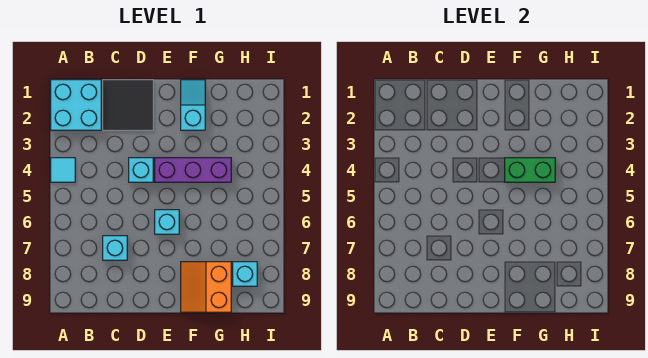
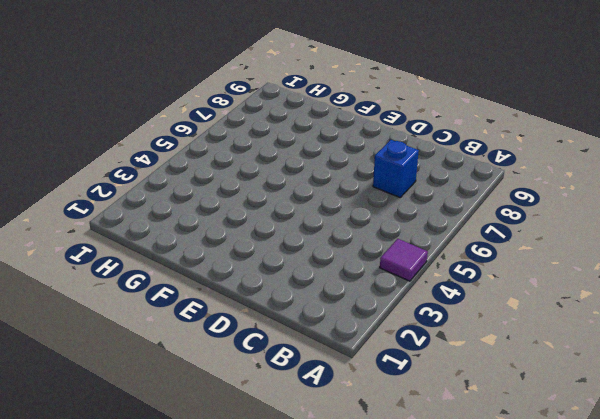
purple 1x1 tile [380,239,428,281] -> cyan 1x1 tile [51,158,75,182]
blue 1x1 brick [373,140,419,197] -> cyan 1x1 brick [103,236,127,260]
none -> cyan 2x2 brick [51,80,101,130]
none -> black 2x2 tile [103,80,153,130]

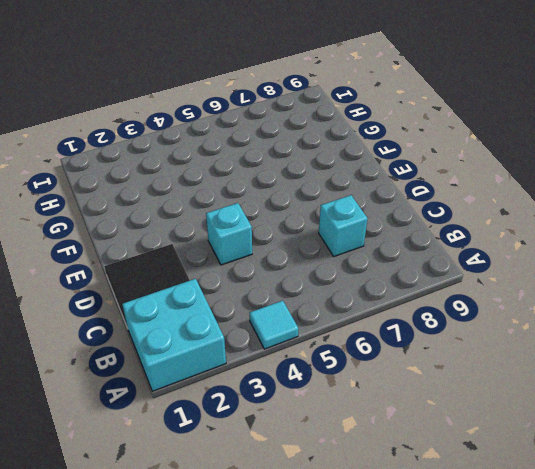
none -> purple 1x3 brick [155,158,231,182]
none -> cyan 1x1 brick [155,210,179,234]

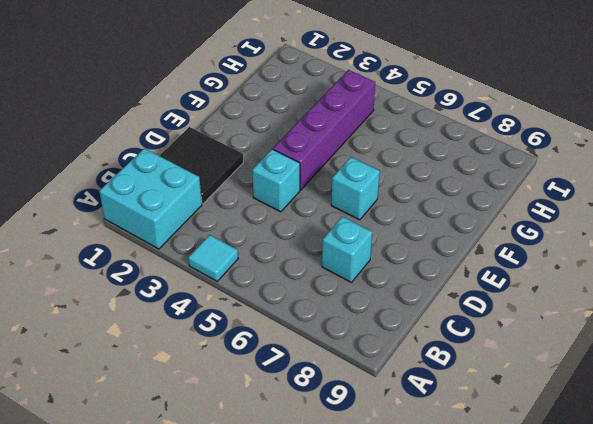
purple 1x4 brick [273,70,375,190] -> purple 1x3 brick [155,158,231,182]
none -> cyan 1x2 slope [181,80,205,130]
none -> orange 2x2 slope [181,262,231,312]

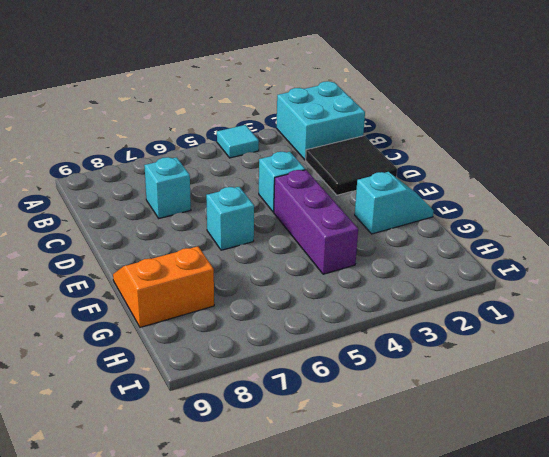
none -> cyan 1x1 brick [233,262,257,286]
none -> green 1x2 brick [505,158,555,182]

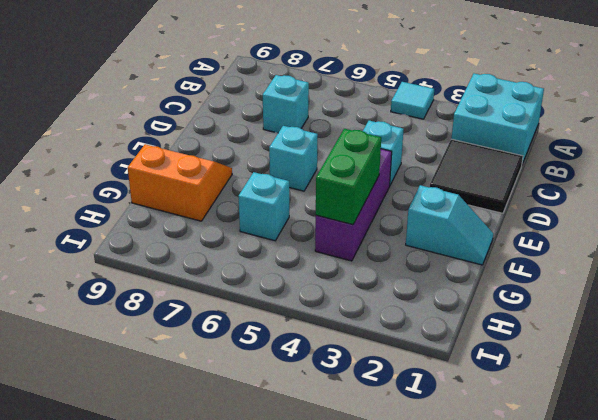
cyan 1x1 brick [239,172,289,241] -> cyan 1x1 brick moved to [233,262,257,286]

